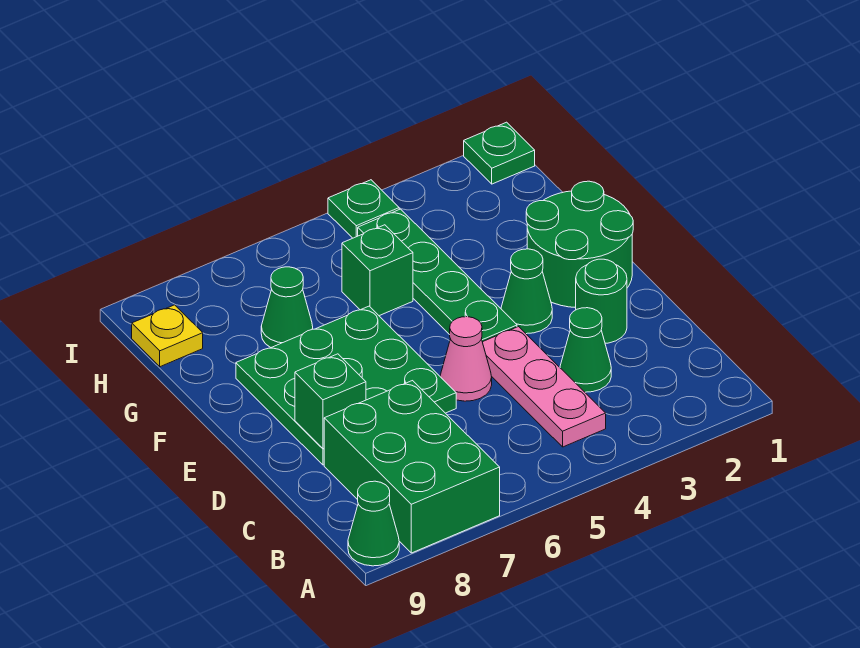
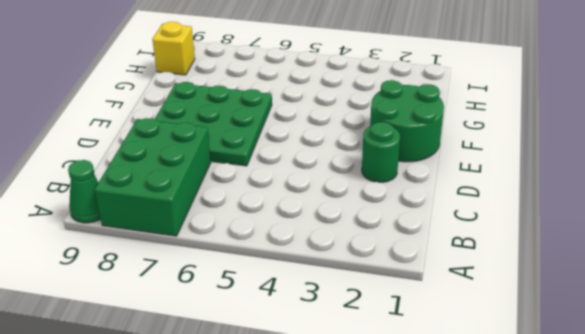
yellow 1x1 brick [152,22,195,75] -> yellow 1x1 plate [132,305,203,367]
none -> pink 1x3 plate [483,327,606,447]
none -> green 1x1 cone [560,308,611,392]
none -> pink 1x1 cone [440,317,492,401]

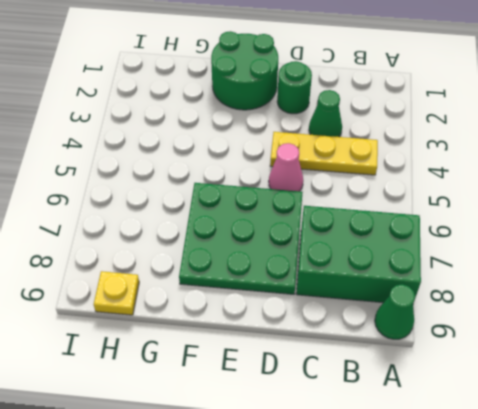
yellow 1x3 plate [270,132,378,175] -> pink 1x3 plate [483,327,606,447]
none -> green 1x1 cone [501,249,552,334]
none -> green 1x4 plate [358,209,517,342]
none -> green 1x1 brick [342,225,413,316]

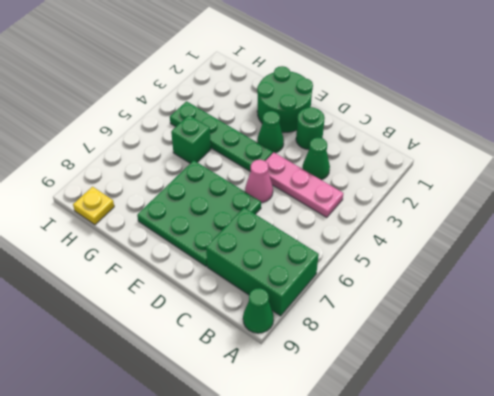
none -> green 1x1 cone [261,267,313,347]
none -> green 1x1 plate [464,122,535,184]
none -> green 1x1 plate [328,180,399,238]

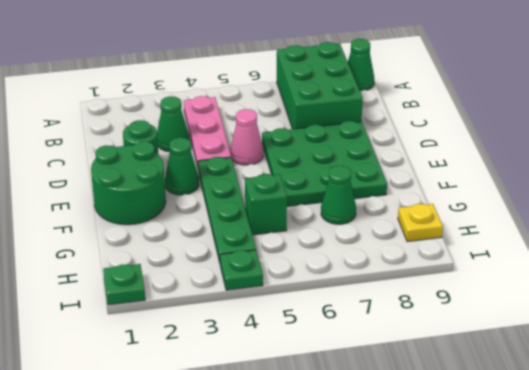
none -> green 1x1 brick [295,354,366,449]

